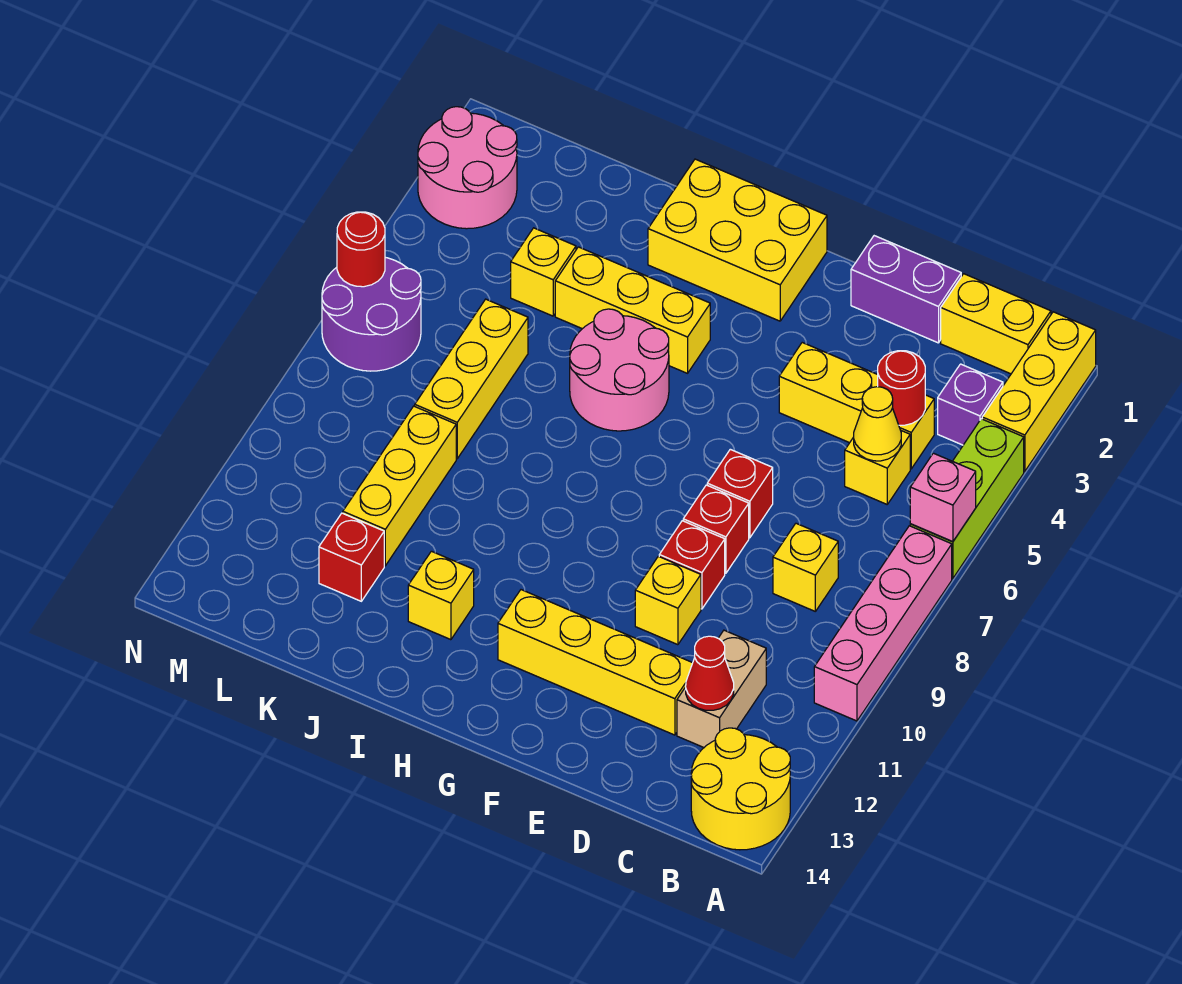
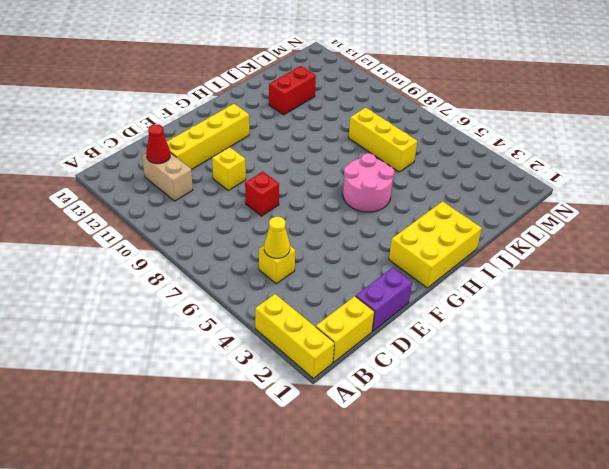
red 1x2 brick [269,66,316,115] -> red 1x1 brick [319,513,384,601]
none -> lime 1x3 brick [910,419,1024,578]
none -> pink 1x4 brick [814,526,952,721]
none -> yellow 2x2 round brick [691,728,790,850]
none -> purple 1x1 brick [938,364,1003,445]

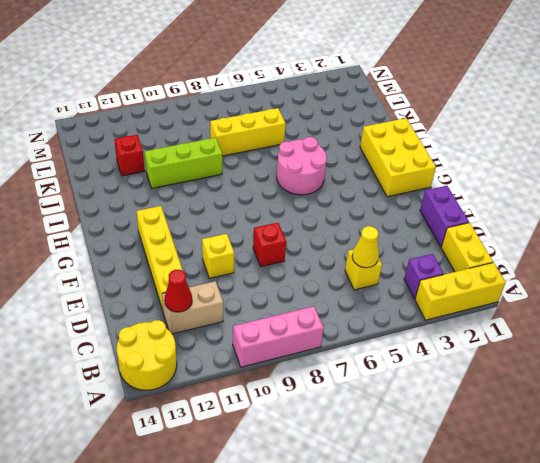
pink 1x3 brick [233,306,324,367] -> pink 1x4 brick [814,526,952,721]
lime 1x3 brick [144,138,222,188] -> lime 1x3 brick moved to [910,419,1024,578]
none -> yellow 1x3 brick [779,343,934,469]
none -> yellow 1x1 brick [773,523,838,611]
none -> red 1x1 brick [707,449,773,538]
none -> red 1x1 brick [659,521,725,609]

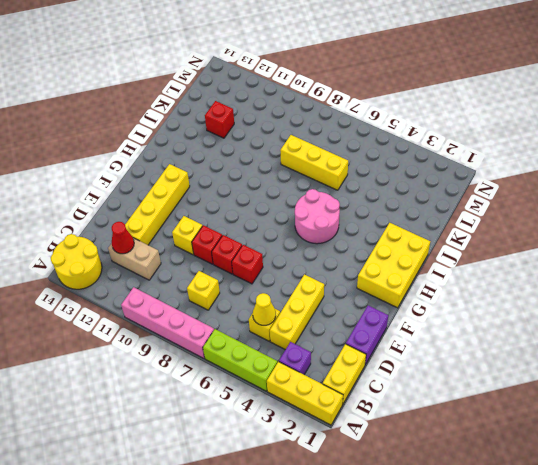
none -> yellow 1x3 brick [555,247,710,373]
none -> yellow 1x1 brick [408,551,474,640]
none -> yellow 1x1 brick [511,228,576,316]
none -> yellow 1x3 brick [343,406,456,566]

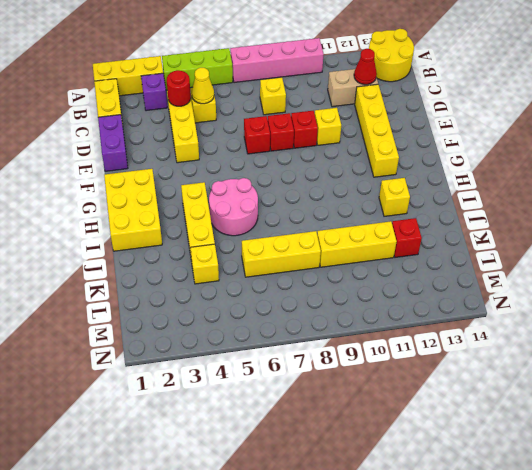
none -> pink 2x2 round brick [418,107,517,229]
none -> purple 2x2 round brick [322,257,421,371]
none -> pink 1x1 brick [910,453,976,542]
none -> red 1x1 round brick [337,212,385,287]

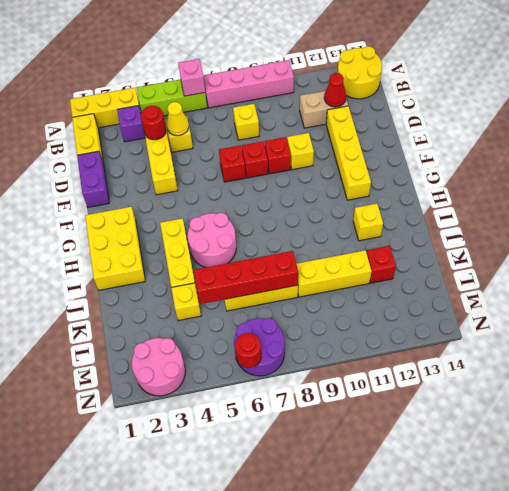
red 1x4 brick [194,251,298,304] -> none

